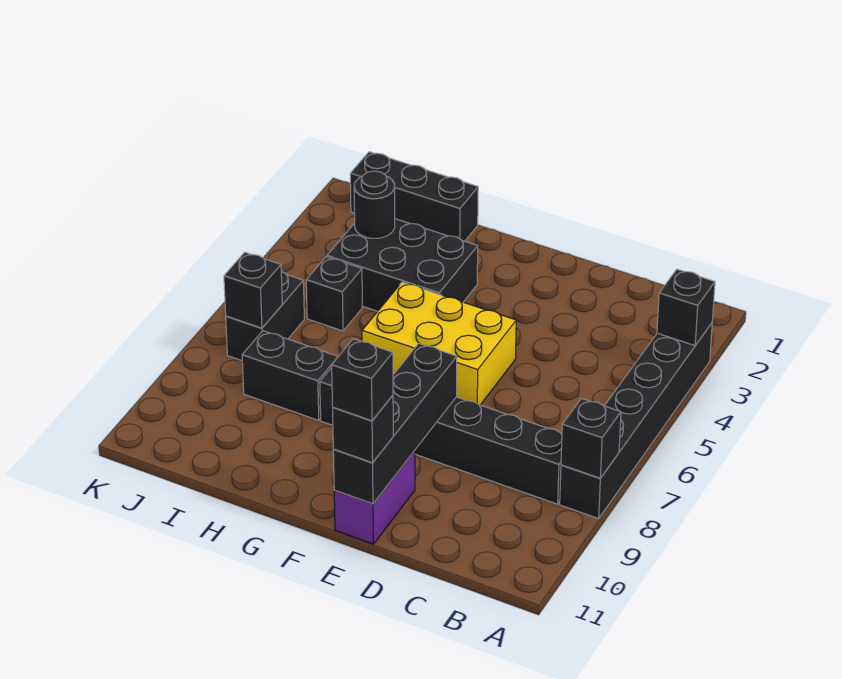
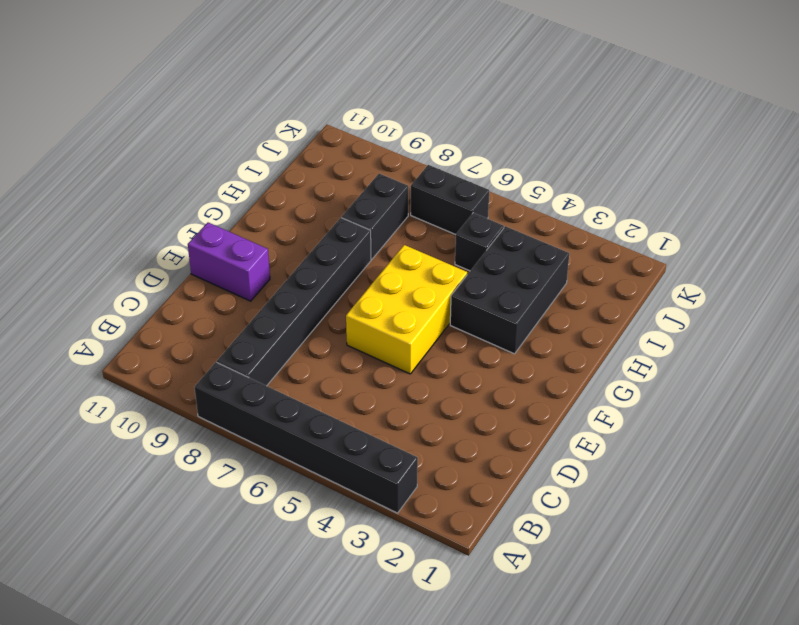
none -> black 1x3 brick [350,152,478,241]
none -> black 1x1 brick [657,269,715,345]
none -> black 1x1 brick [561,398,621,478]

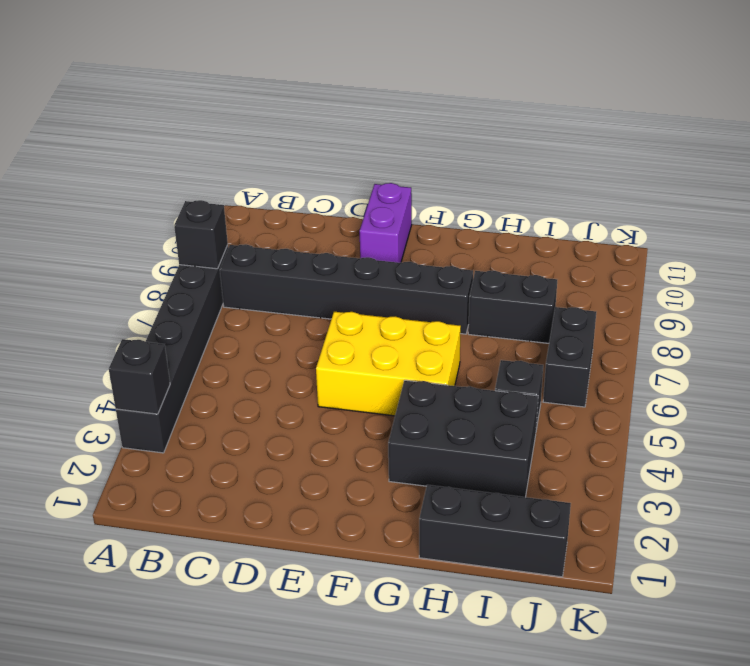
none -> black 1x4 brick [333,343,457,504]
none -> black 1x1 round brick [354,171,395,238]
none -> black 1x1 brick [224,252,282,328]

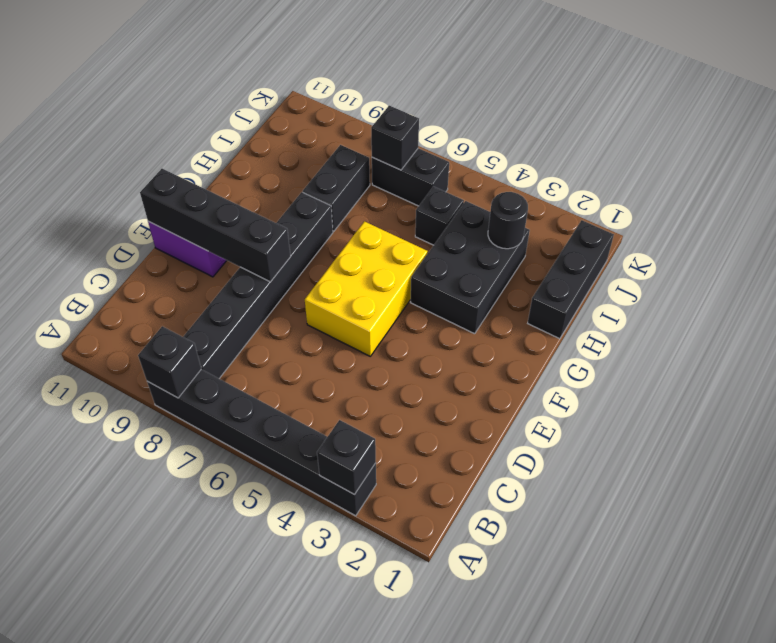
none -> black 1x1 brick [333,395,393,463]
none -> black 1x1 brick [332,339,393,421]

